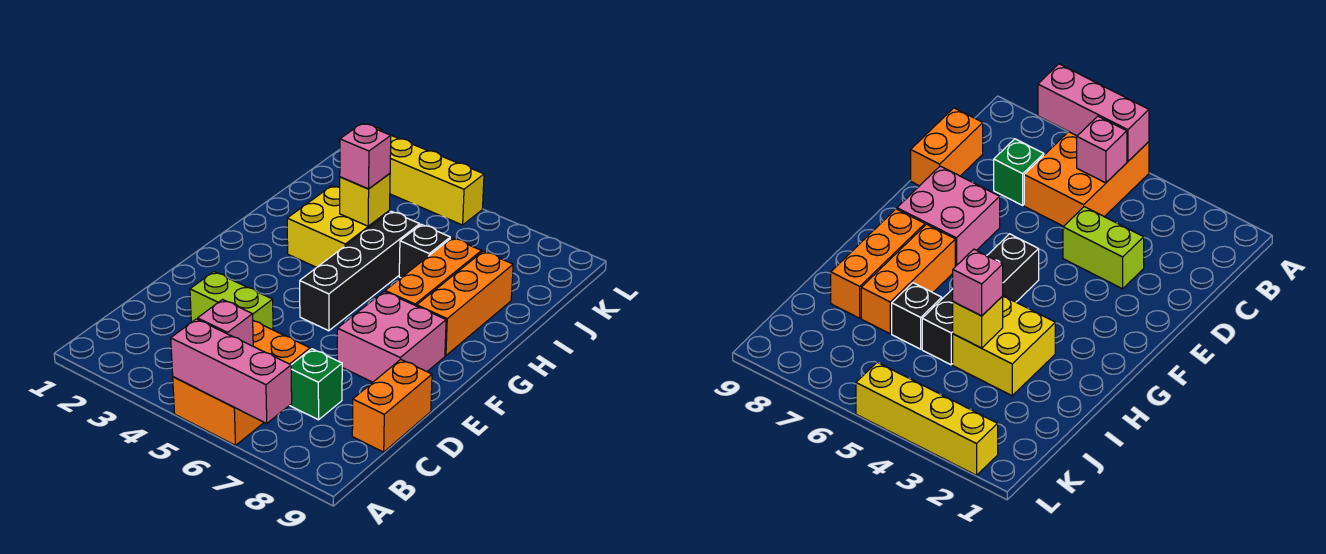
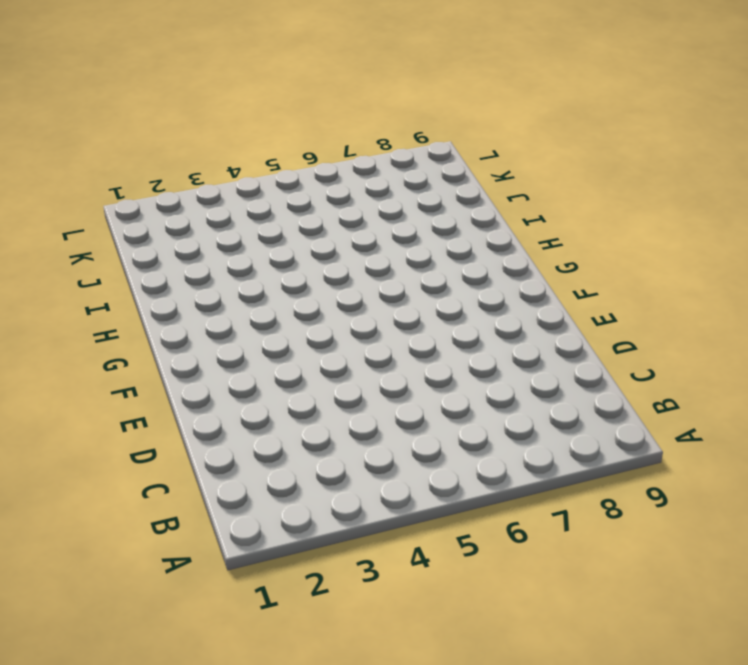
none -> orange 2x3 brick [173,321,310,445]
none -> green 1x1 brick [289,349,342,420]
none -> orange 1x2 brick [352,359,432,452]

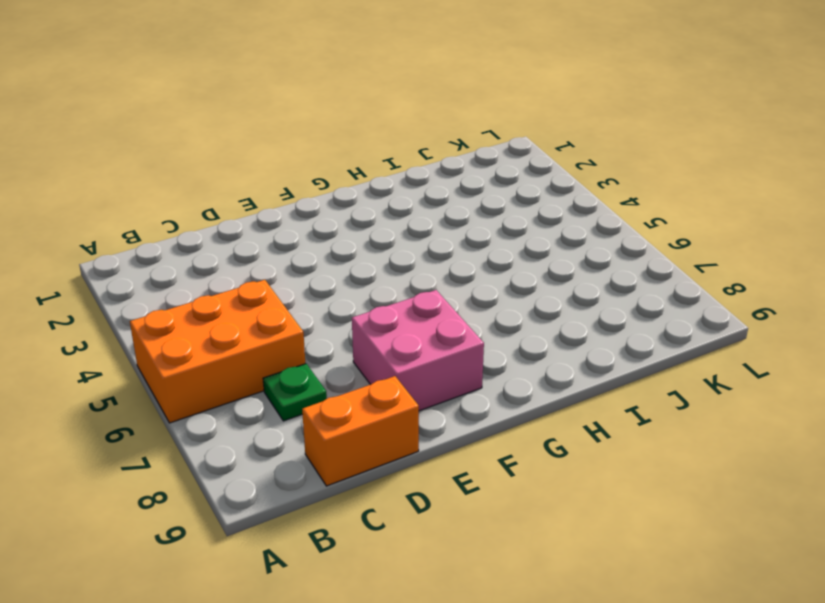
green 1x1 plate [263,364,327,421] -> green 1x1 brick [289,349,342,420]
none -> lime 1x2 brick [190,272,273,330]
none -> black 1x4 brick [300,211,420,331]
none -> orange 1x3 brick [385,238,482,306]

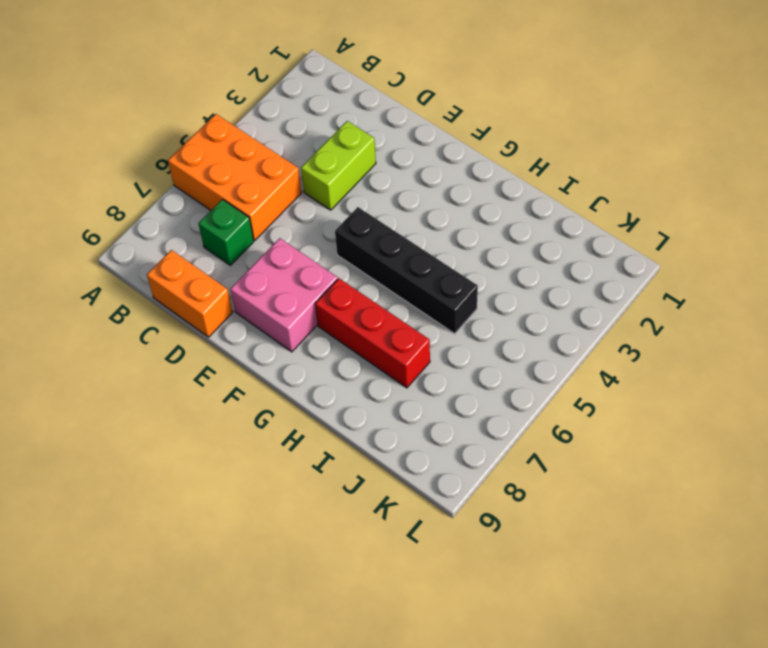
red 1x3 brick [315,279,430,388] -> orange 1x3 brick [385,238,482,306]
none -> orange 1x3 brick [417,251,513,356]
none -> yellow 2x2 brick [287,186,390,267]
none -> black 1x1 brick [399,224,450,278]

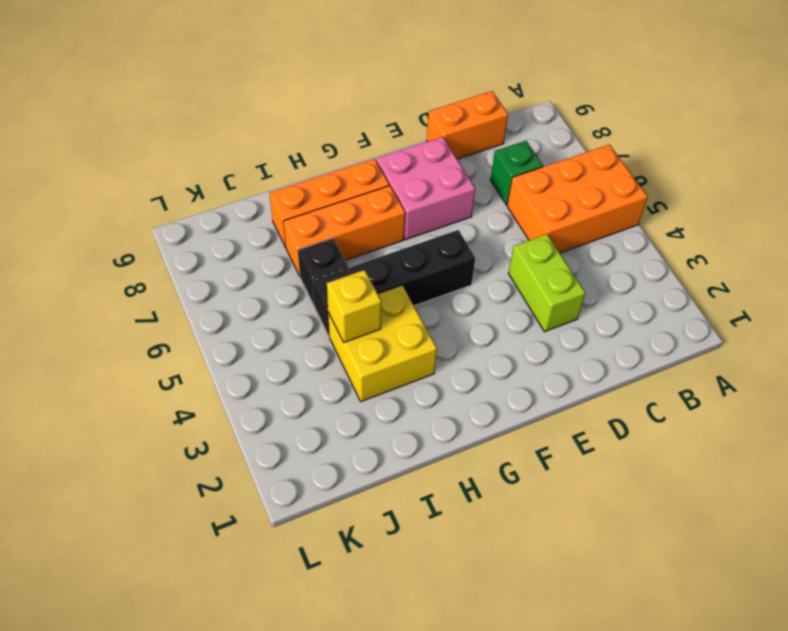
none -> yellow 1x4 brick [376,128,484,225]
none -> pink 1x3 brick [171,319,292,423]
none -> pink 1x1 brick [198,300,253,346]

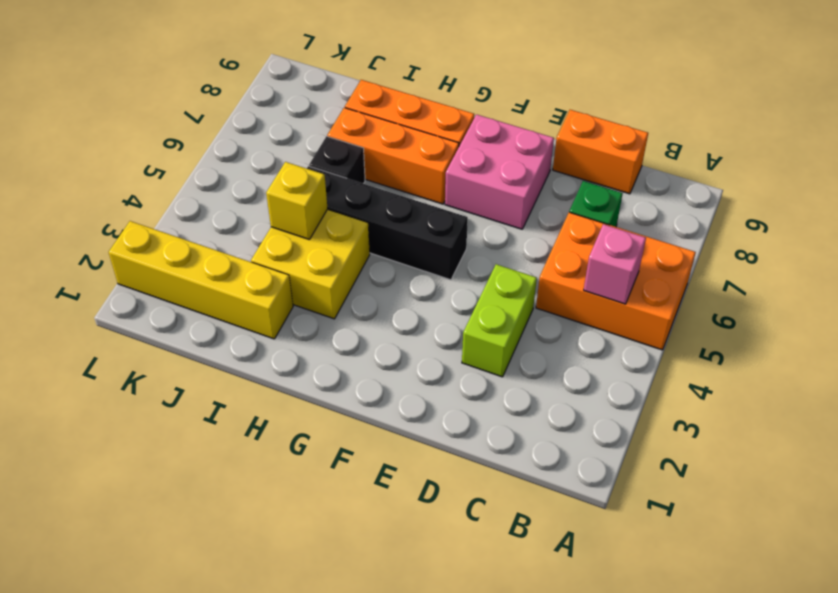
yellow 1x4 brick [109,221,293,339] -> yellow 1x4 brick turned to [376,128,484,225]
none -> pink 1x3 brick [171,319,292,423]
none -> pink 1x1 brick [340,124,391,189]

